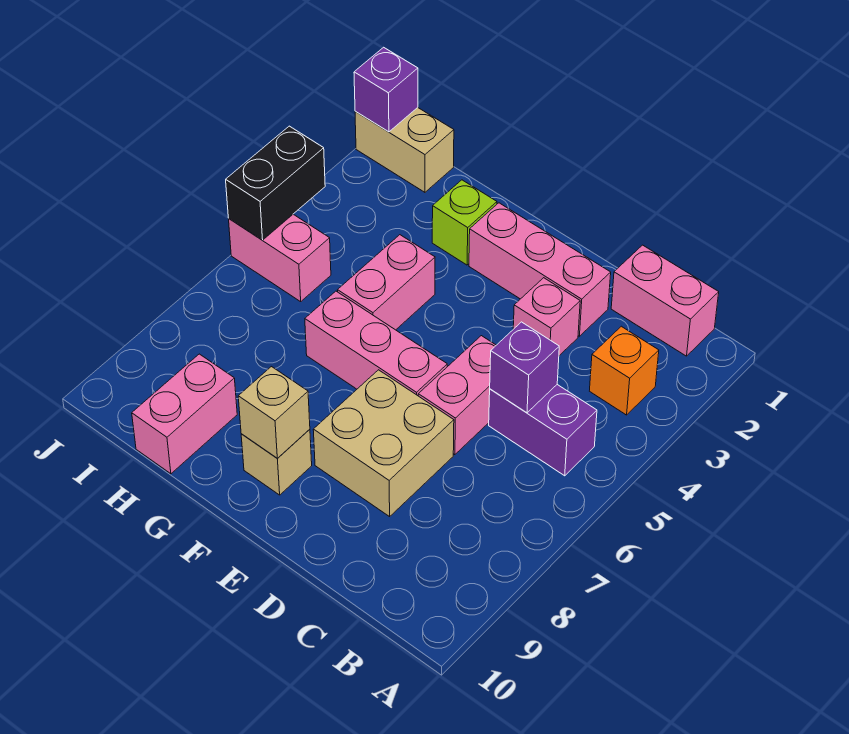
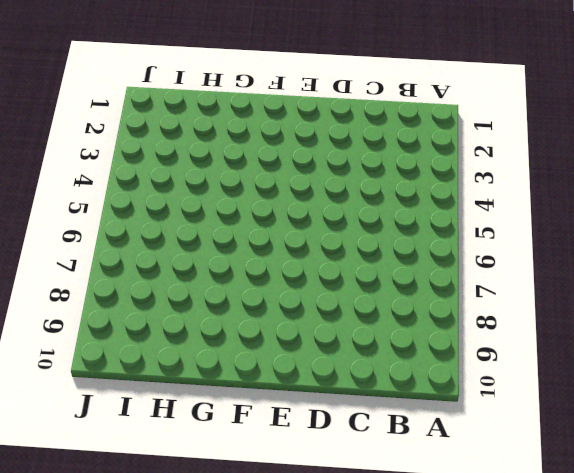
none -> pink 1x2 brick [611,245,719,356]
none -> orange 1x1 brick [590,326,659,415]
none -> purple 1x2 brick [489,385,597,476]

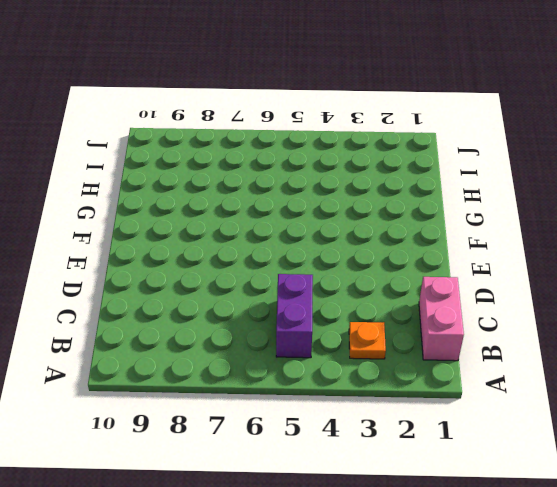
orange 1x1 plate [349,322,386,359] -> orange 1x1 brick [590,326,659,415]
none -> pink 1x3 brick [469,203,611,336]
none -> pink 1x1 brick [513,278,580,356]
none -> pink 1x2 brick [418,336,496,455]

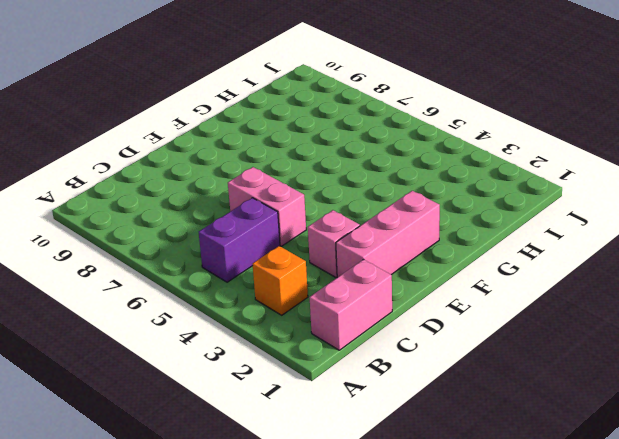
none -> tan 2x2 brick [313,370,454,517]
none -> pink 1x3 brick [305,291,447,396]
none -> tan 1x1 brick [241,429,312,495]

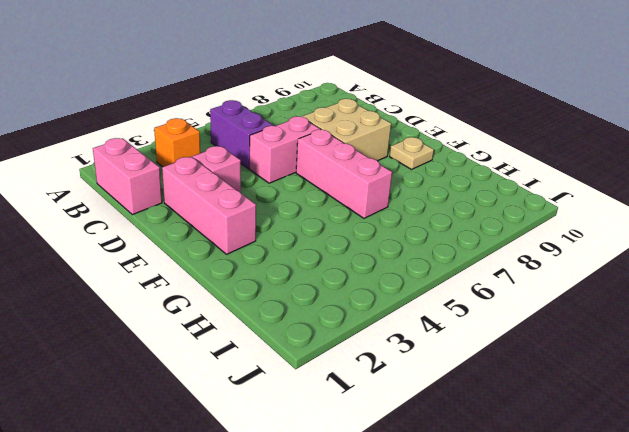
tan 1x1 plate [390,137,434,169] -> tan 1x1 brick [241,429,312,495]
none -> lime 1x1 brick [432,180,497,265]
none -> pink 1x2 brick [338,235,435,330]
none -> pink 1x2 brick [132,354,237,474]

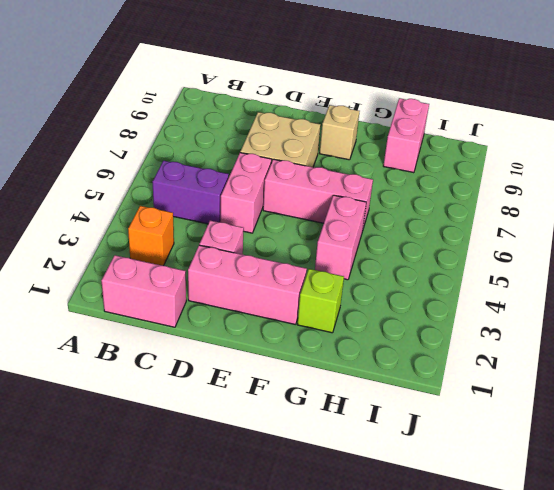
none -> tan 1x2 brick [355,108,454,192]
none -> pink 1x2 brick [229,214,331,302]
none -> purple 1x1 brick [490,322,559,413]

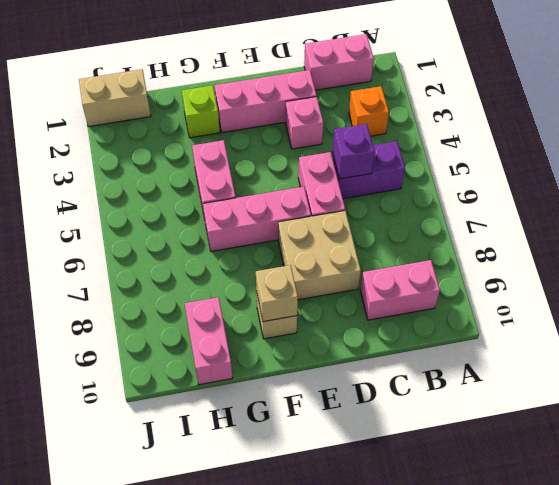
pink 1x2 brick [360,260,440,320] -> pink 1x2 brick moved to [229,214,331,302]
none -> purple 1x1 brick [354,47,418,132]
none -> black 1x2 brick [226,126,325,240]

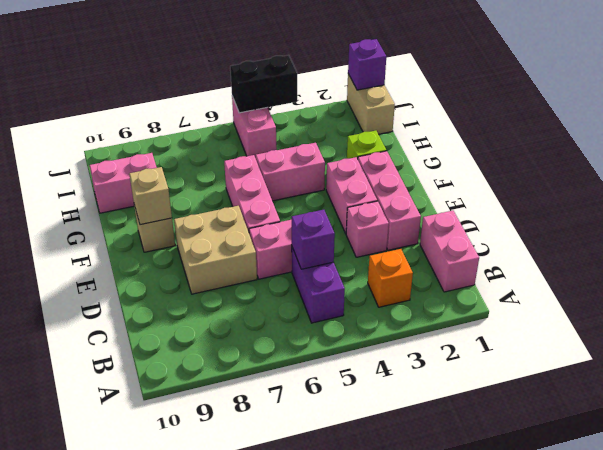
pink 1x2 brick [326,157,377,233] -> none

